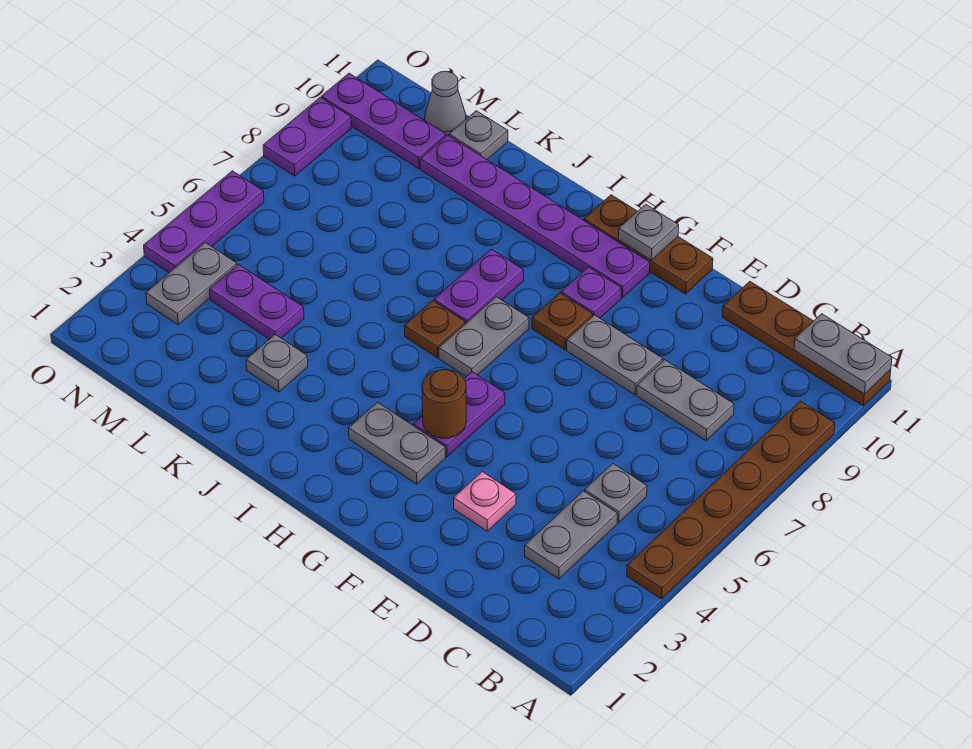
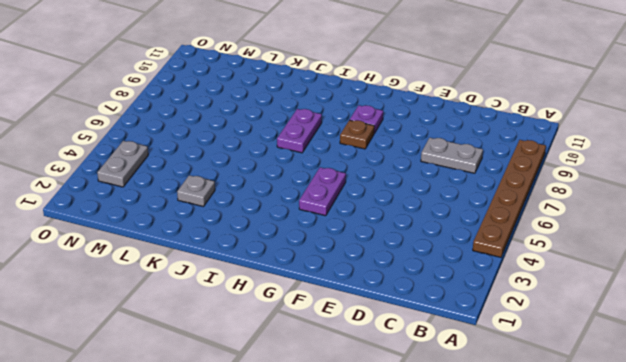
none -> brown 1x4 plate [722,281,891,406]
none -> grey 1x2 plate [525,491,617,579]
none -> grey 1x1 plate [585,464,647,523]

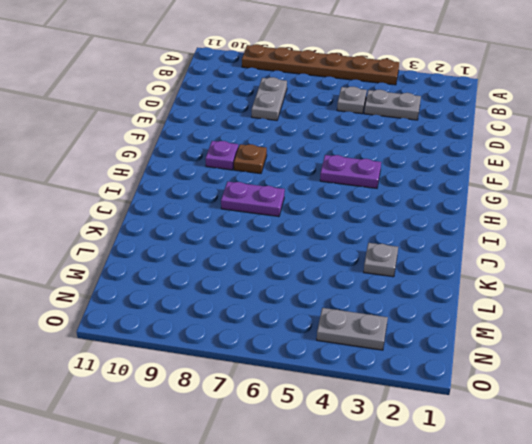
none -> brown 1x4 plate [722,281,891,406]
none -> pink 1x1 plate [454,472,516,531]
none -> grey 1x2 plate [567,315,663,395]

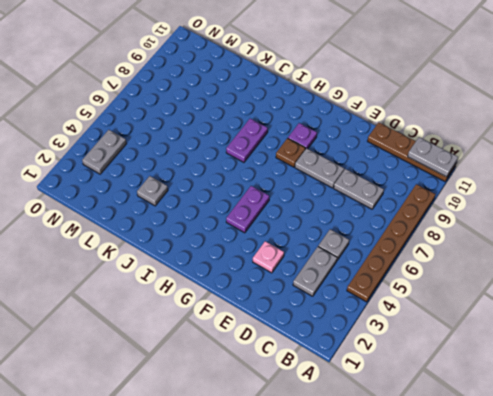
none -> brown 1x3 plate [584,195,713,294]
none -> grey 1x2 plate [349,402,445,484]
none -> purple 1x6 plate [420,135,650,298]

